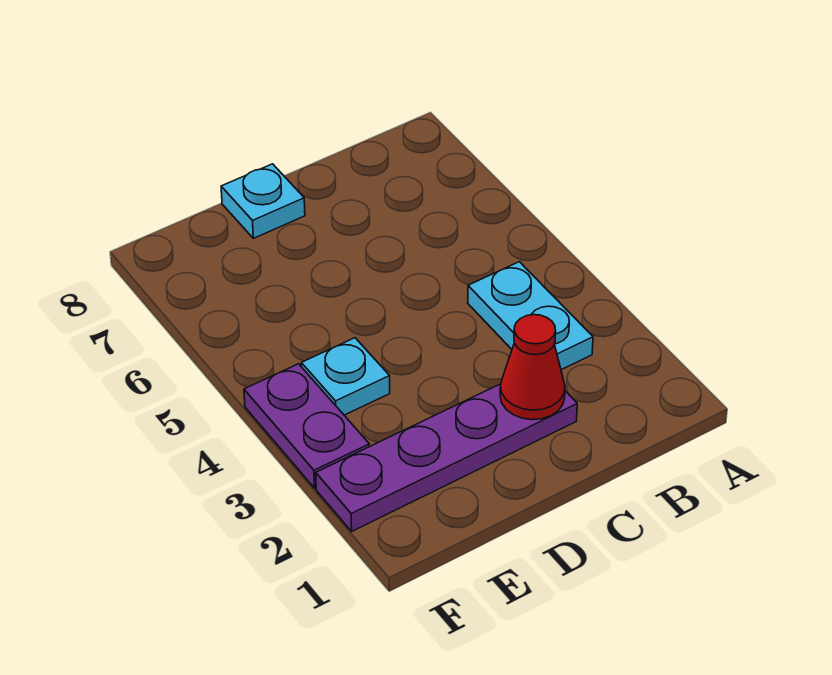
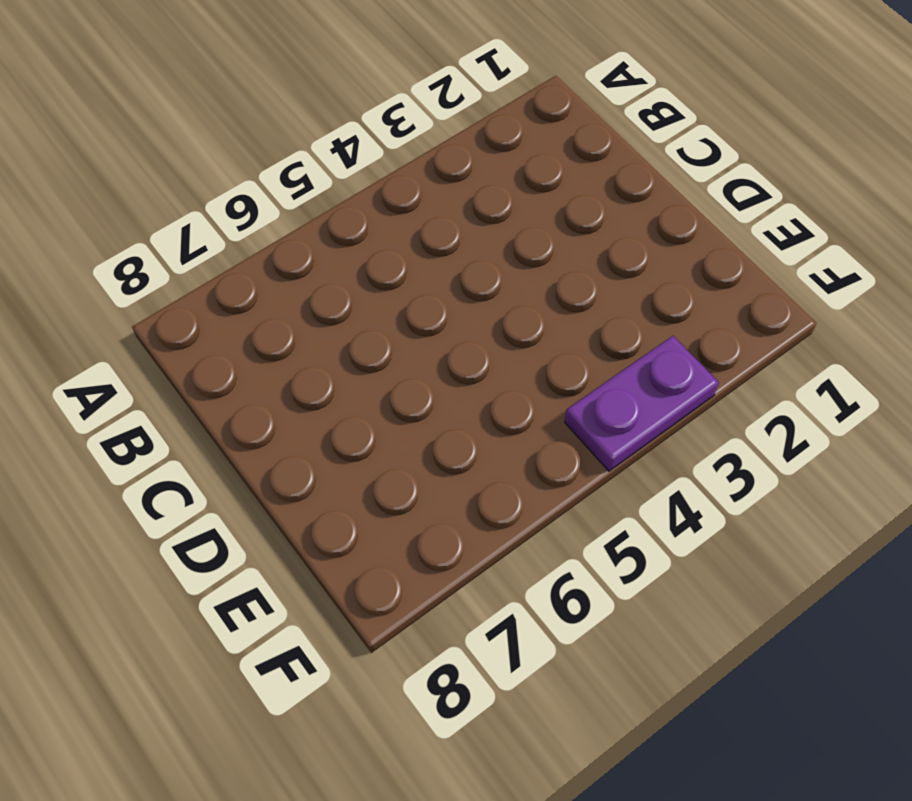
none -> cyan 1x2 plate [468,262,593,370]
none -> purple 1x4 plate [316,384,577,531]

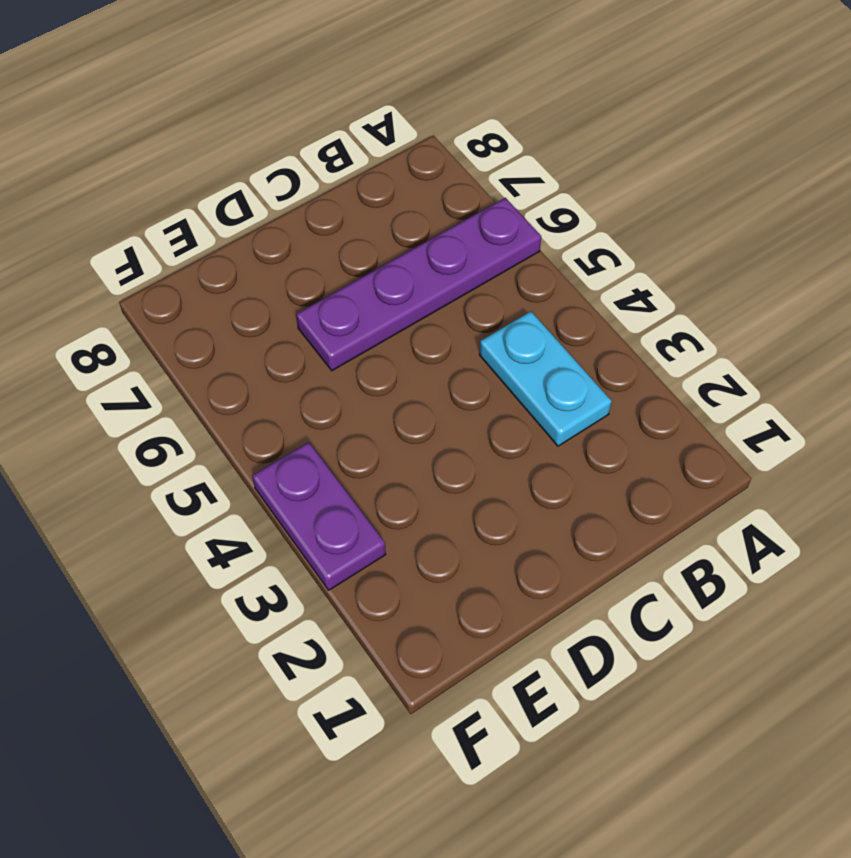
purple 1x4 plate [296,198,541,371] -> purple 1x4 plate moved to [316,384,577,531]
none -> cyan 1x1 plate [221,164,305,238]
none -> cyan 1x1 plate [301,338,390,415]

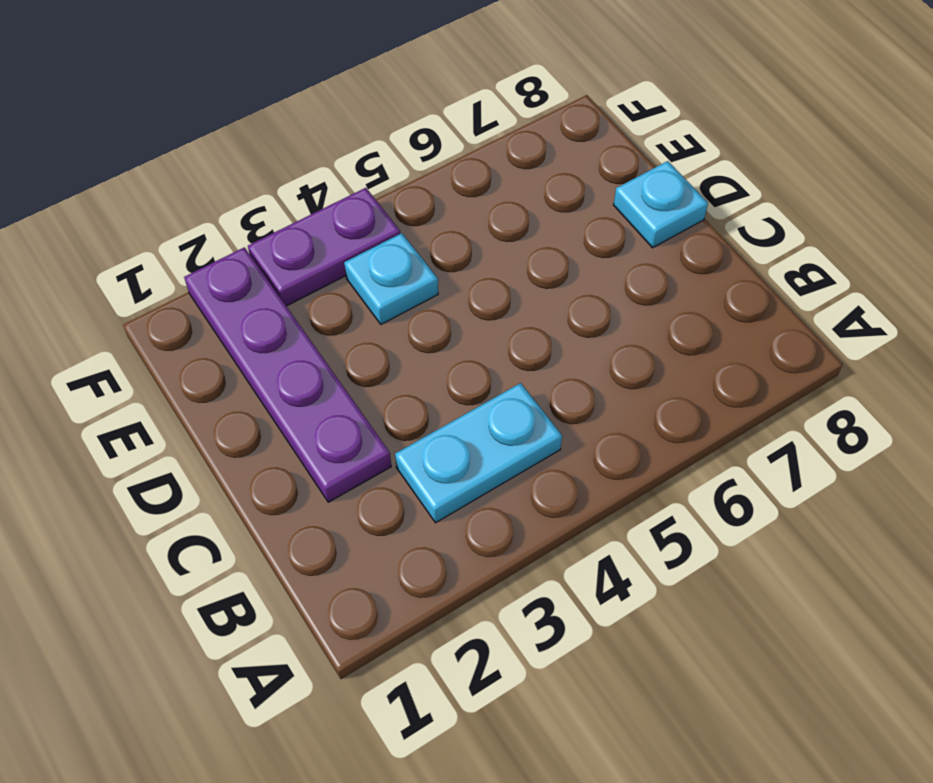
none -> red 1x1 cone [500,315,565,420]

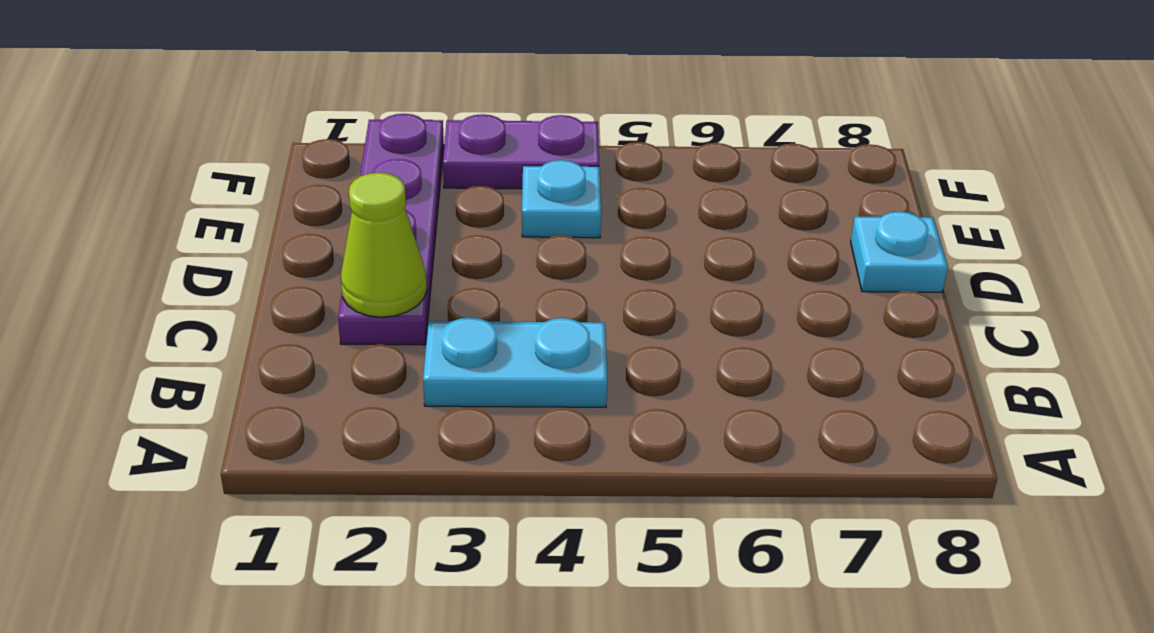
lime 1x1 cone [341,173,427,317] -> red 1x1 cone [500,315,565,420]

